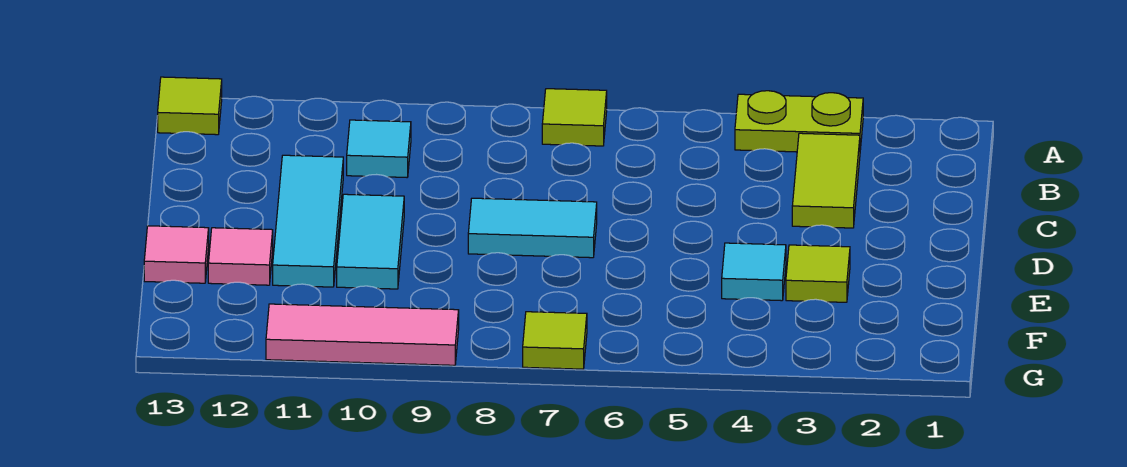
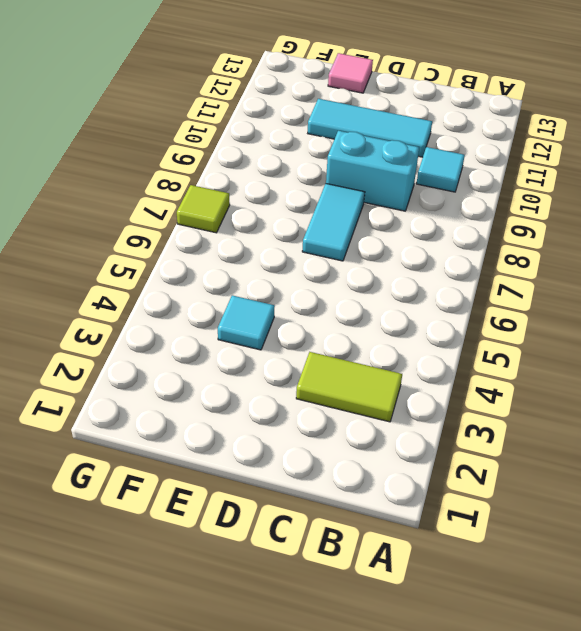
cyan 1x2 brick [326,131,419,211] -> none
none -> lime 1x2 plate [735,91,863,152]
none -> lime 1x1 tile [542,89,607,146]
none -> lime 1x1 tile [158,77,222,135]

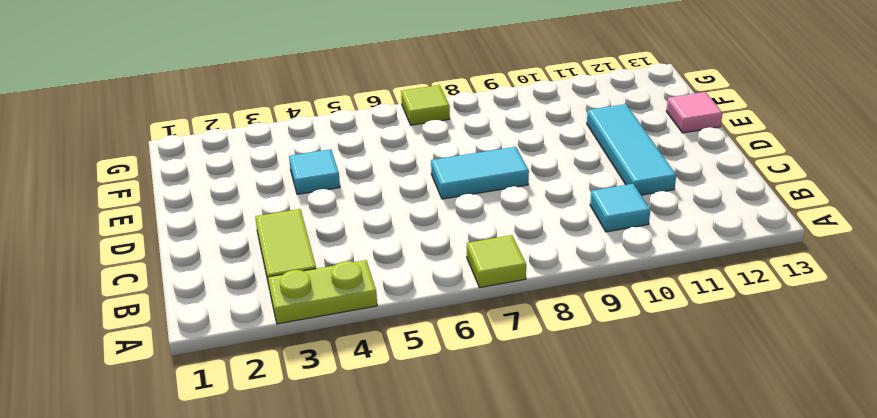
none -> lime 1x1 tile [158,77,222,135]
none -> cyan 1x2 tile [337,194,404,289]
none -> lime 1x1 tile [786,245,850,302]

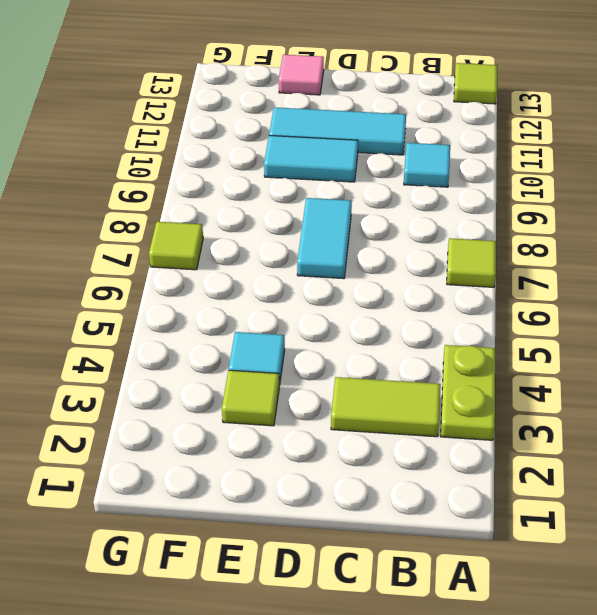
none -> pink 1x1 tile [208,228,273,285]
none -> pink 1x3 tile [266,304,459,365]

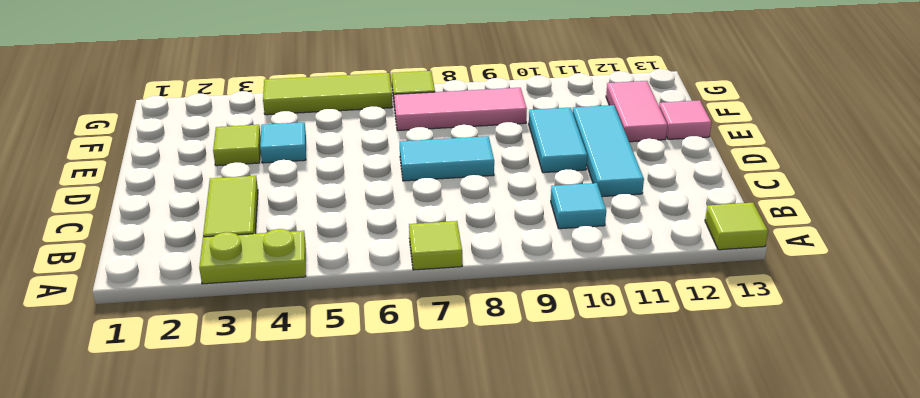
pink 1x2 tile [606,81,667,142] -> pink 1x1 tile [208,228,273,285]
pink 1x3 tile [394,88,527,131] -> pink 1x3 tile moved to [266,304,459,365]
lime 1x3 tile [263,73,392,115] -> none

